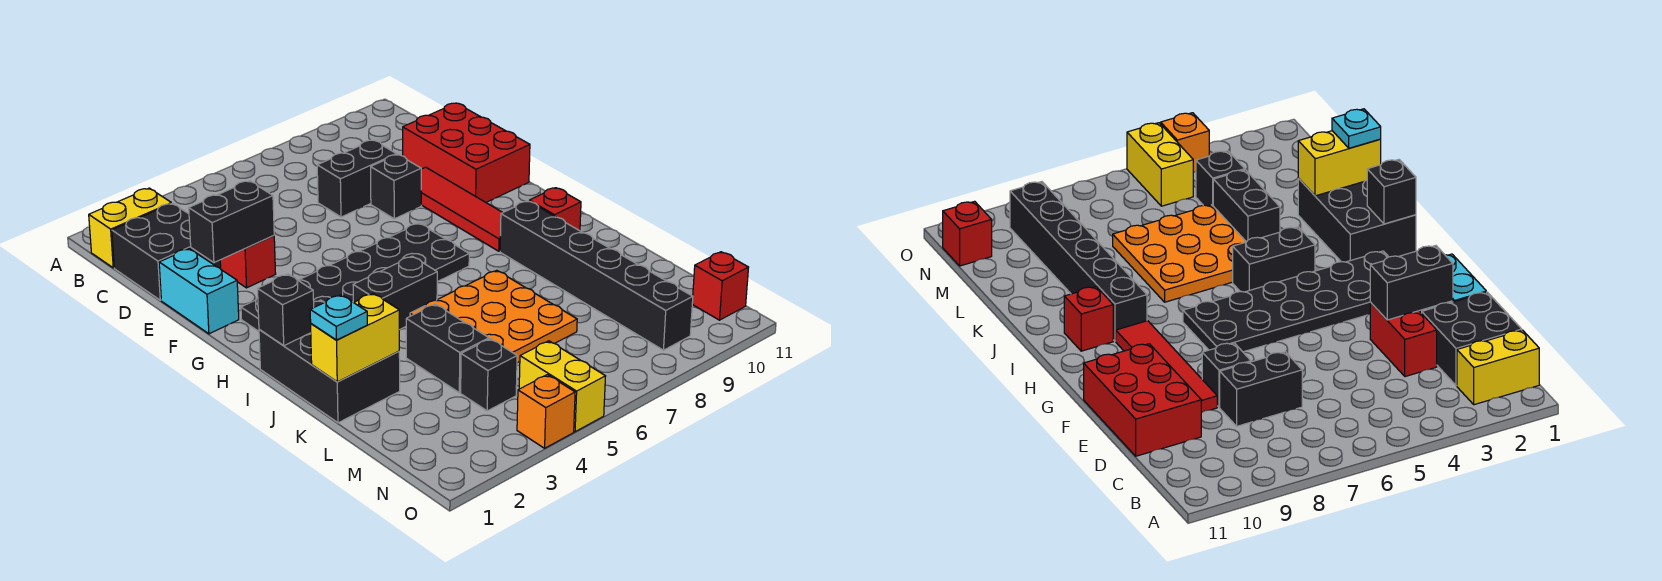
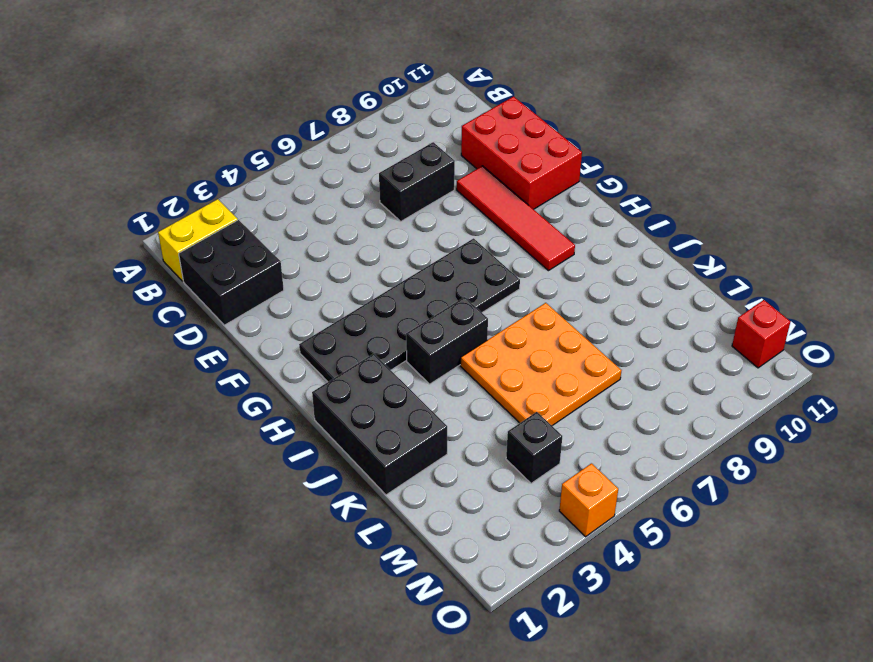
none -> red 1x2 brick [220,236,276,288]
none -> cyan 1x2 brick [159,249,239,334]
none -> black 1x1 brick [371,154,421,219]

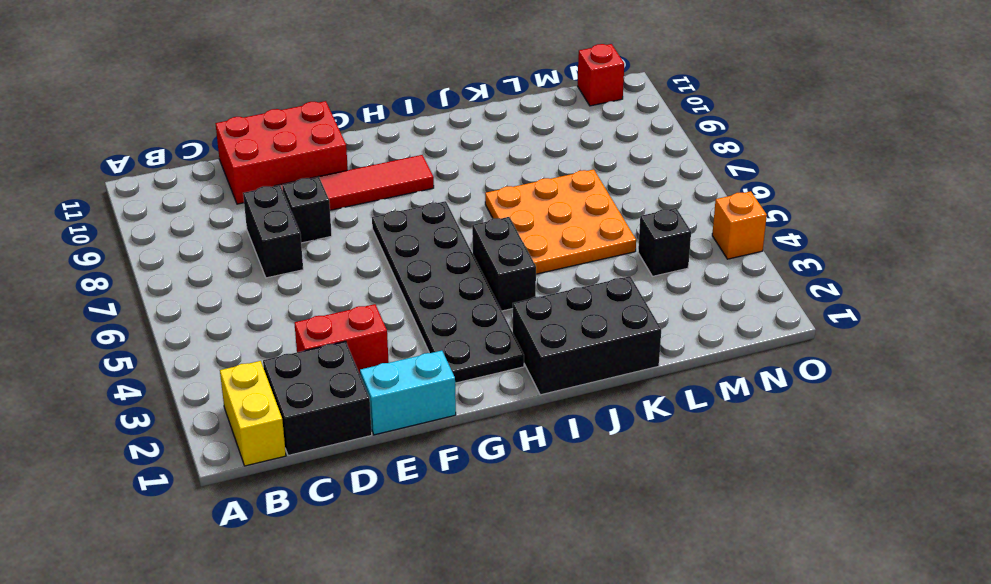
none -> black 1x6 brick [500,201,693,350]
none -> red 1x1 brick [529,188,581,231]
none -> black 1x2 brick [406,304,489,393]

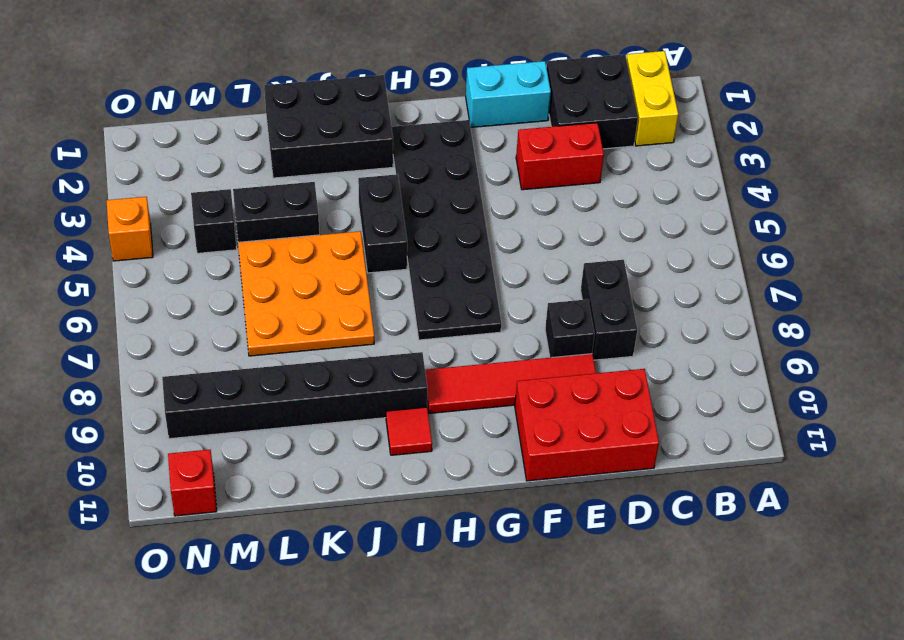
red 1x1 tile [386,407,432,455] -> red 1x1 brick [529,188,581,231]
none -> yellow 1x2 brick [519,341,606,432]
none -> black 1x2 brick [189,181,274,263]
none -> black 1x1 brick [258,274,314,346]

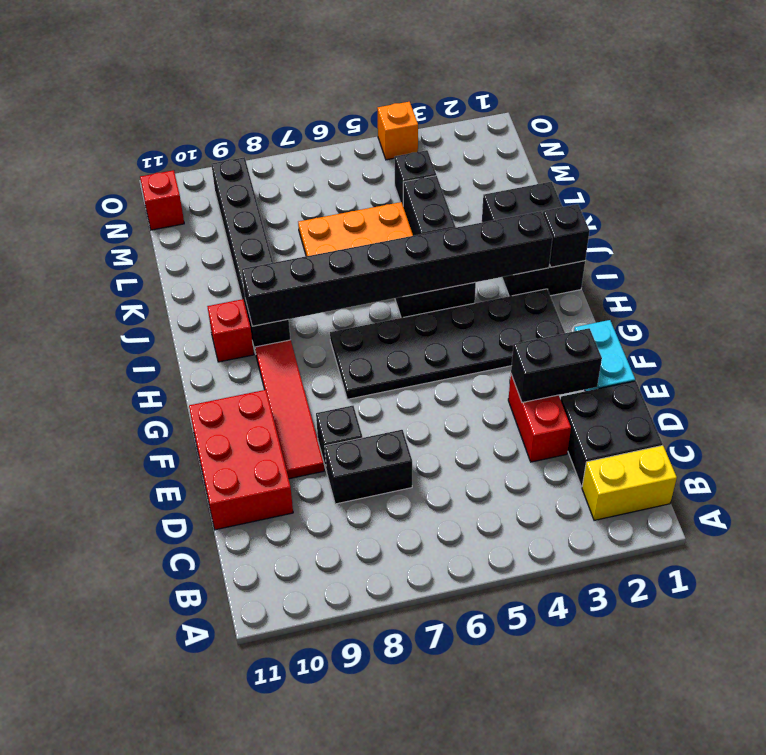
black 1x8 brick [242,211,552,326] -> none
none -> yellow 1x2 brick [519,341,606,432]
none -> yellow 1x2 brick [311,293,399,382]
none -> cyan 1x1 plate [310,295,367,340]

